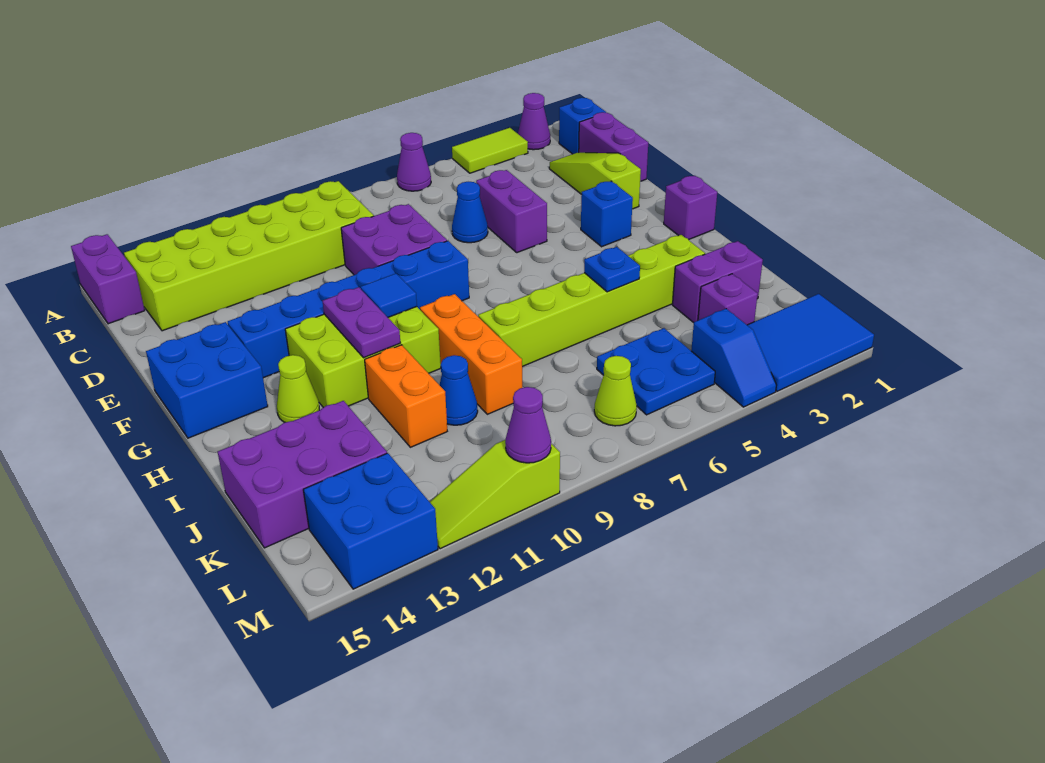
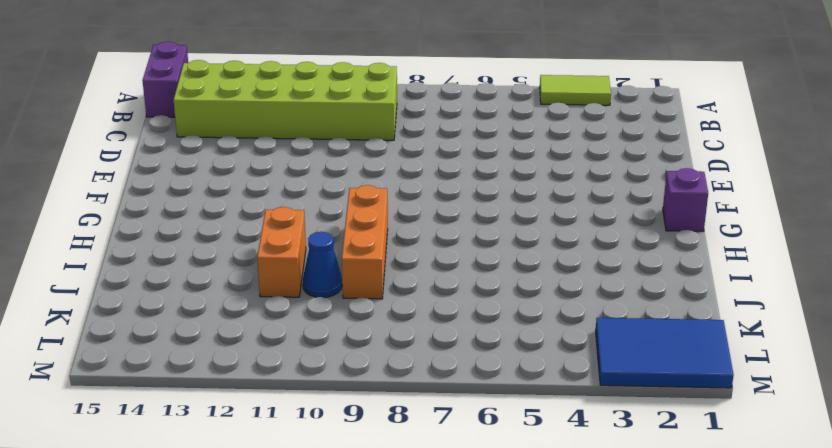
none -> purple 1x1 cone [518,93,550,150]
none -> purple 1x1 cone [397,133,431,191]
none -> blue 1x1 brick [559,98,606,154]
none -> purple 1x2 brick [579,112,648,181]

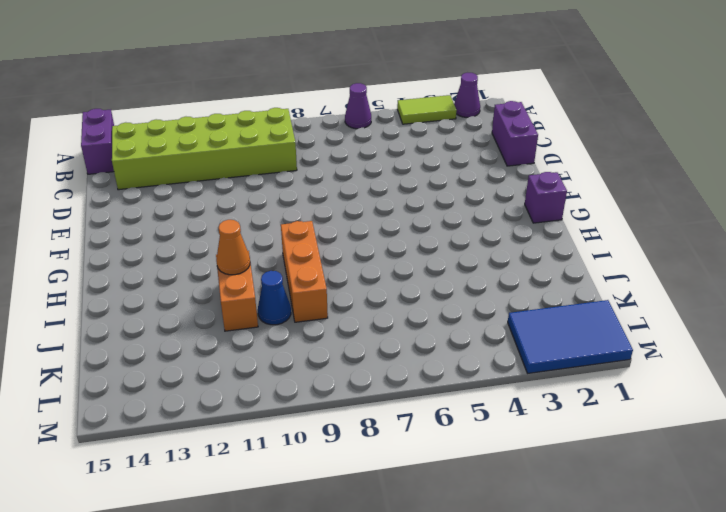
orange 1x1 cone [216,220,250,275] -> none
none -> blue 1x1 brick [559,98,606,154]
none -> lime 1x3 slope [549,153,641,209]
none -> purple 1x2 brick [476,170,547,253]
none -> blue 1x1 cone [452,182,488,243]

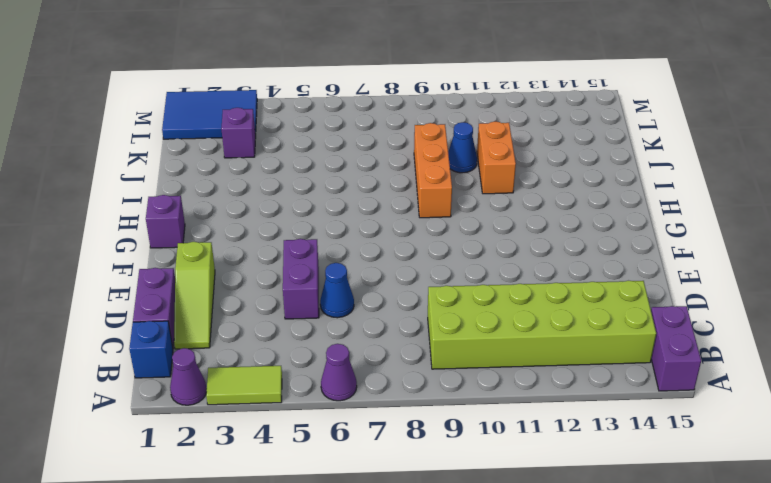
none -> purple 2x2 brick [341,204,447,275]
none -> blue 1x1 brick [581,181,633,247]
none -> blue 1x6 brick [228,241,469,378]
none -> blue 2x2 brick [146,322,268,438]

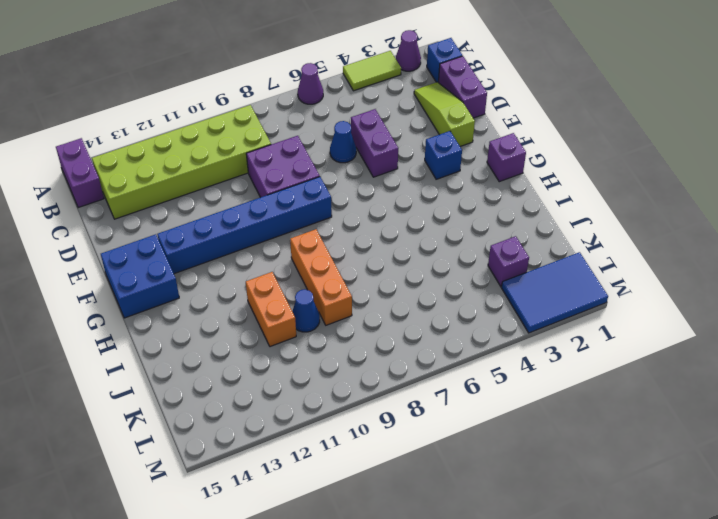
none -> lime 2x3 brick [285,307,441,408]
none -> lime 1x1 cone [277,355,319,422]
none -> lime 1x6 brick [478,235,705,367]
none -> purple 1x2 brick [673,241,763,323]

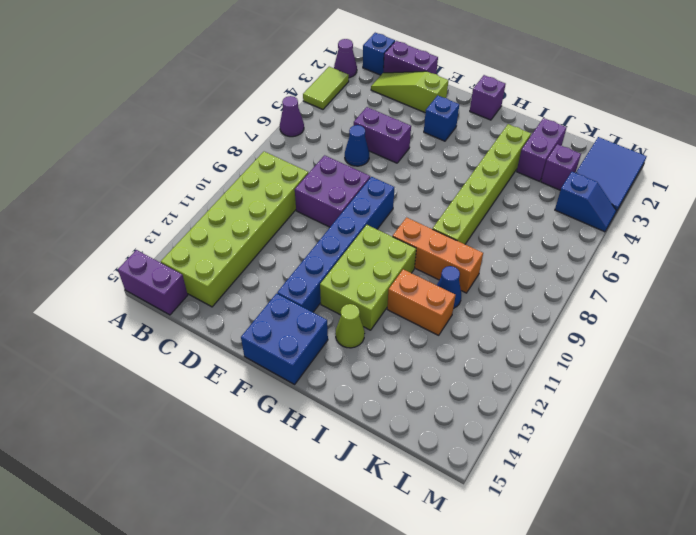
none -> purple 2x3 brick [218,401,387,548]
none -> blue 2x2 plate [597,328,715,415]
none -> lime 1x1 cone [594,356,637,426]
none -> blue 2x2 brick [303,453,438,589]

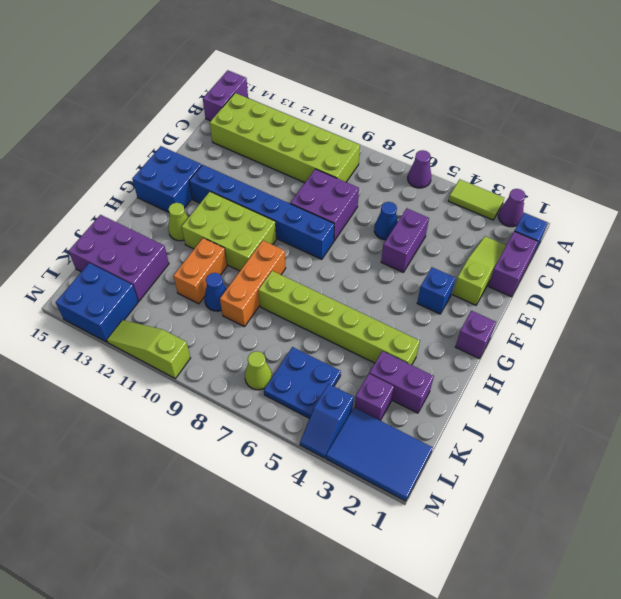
none -> blue 1x1 tile [361,273,417,317]
none -> purple 1x2 plate [322,287,400,358]
none -> blue 1x1 plate [584,247,640,292]
none -> purple 1x1 cone [505,387,551,463]

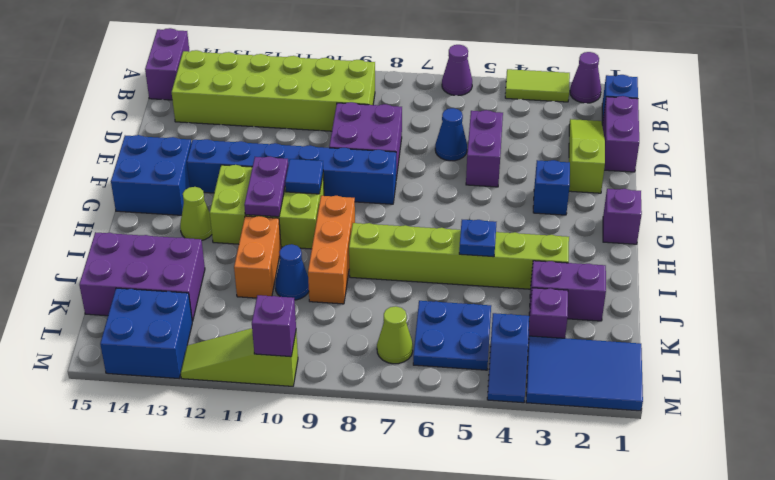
purple 1x1 brick [252,295,296,357] -> purple 1x1 cone [505,387,551,463]

